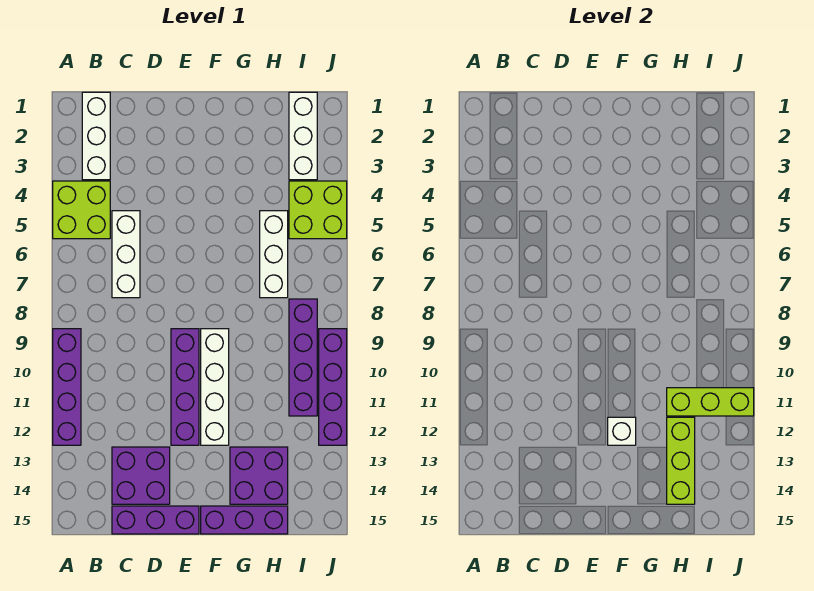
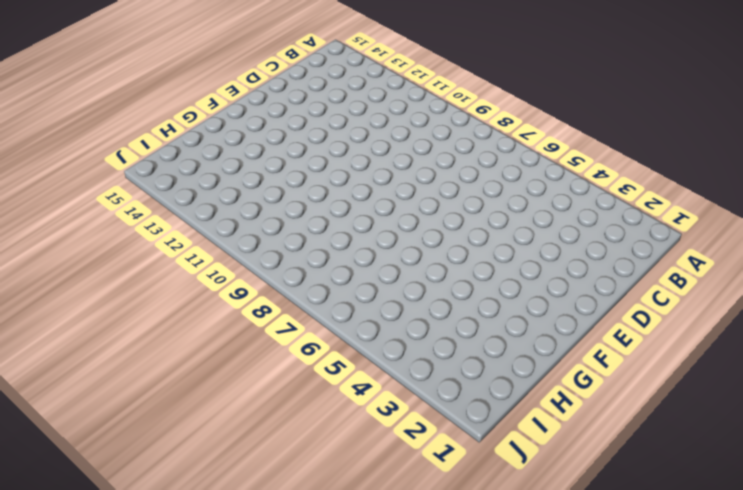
none -> lime 2x2 brick [53,181,110,239]
none -> purple 1x4 brick [53,329,81,445]
none -> white 1x3 brick [82,92,110,180]

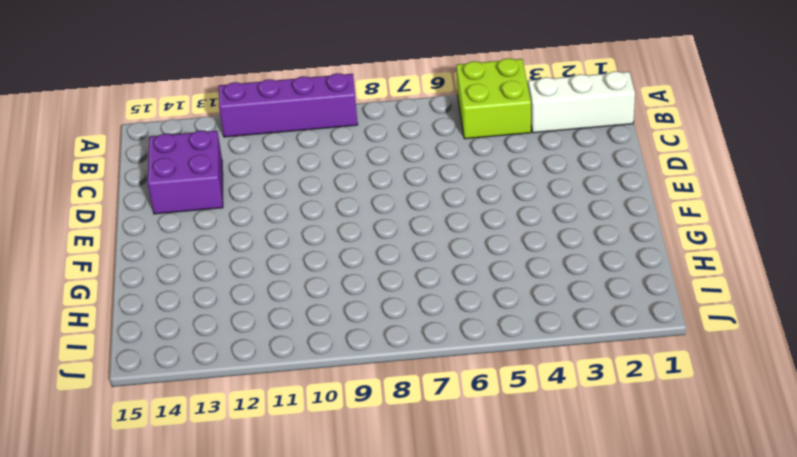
none -> white 1x3 brick [112,211,140,298]
none -> purple 1x3 brick [112,506,199,534]
none -> purple 1x4 brick [171,329,199,445]

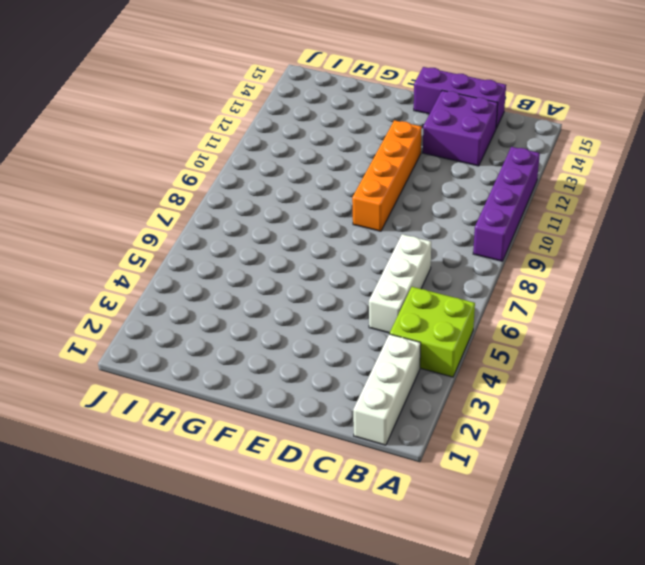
orange 1x4 brick [352,120,422,231] -> purple 1x4 brick [171,329,199,445]
none -> white 1x4 brick [201,329,229,445]
none -> purple 1x3 brick [201,506,288,534]
none -> purple 2x2 brick [230,447,288,504]

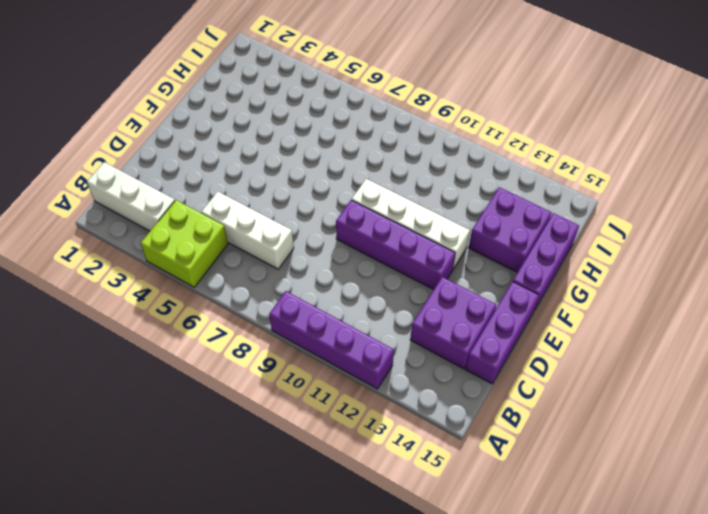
none -> white 1x3 brick [260,211,288,298]
none -> white 1x3 brick [289,92,317,180]
none -> lime 2x2 brick [289,181,347,239]

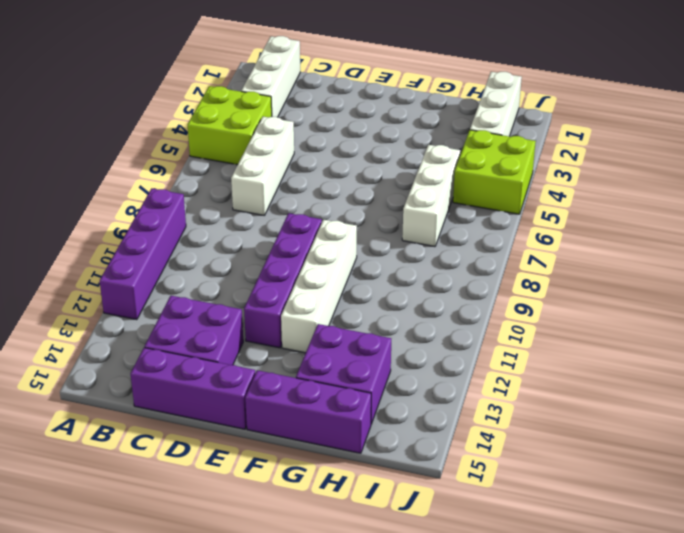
none -> purple 1x4 brick [289,299,317,416]
none -> purple 1x4 brick [319,329,347,445]
none -> white 1x1 brick [608,417,636,445]

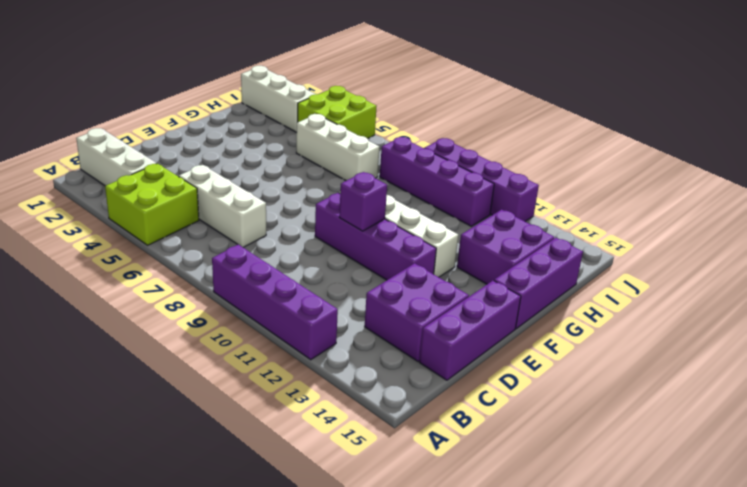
purple 1x1 brick [339,172,387,231] -> none
none -> white 1x1 brick [608,417,636,445]
none -> lime 1x3 brick [667,388,754,416]
none -> lime 1x3 brick [667,417,695,504]

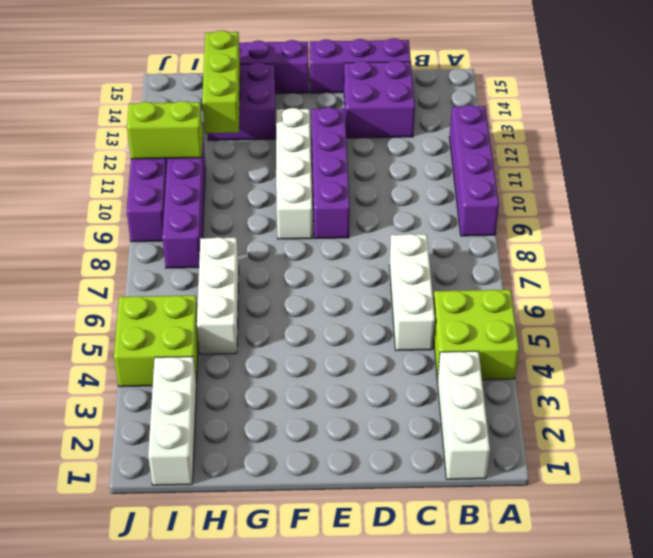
lime 1x2 brick [127,101,203,159] -> lime 1x3 brick [667,388,754,416]
none -> white 1x1 brick [608,417,636,445]

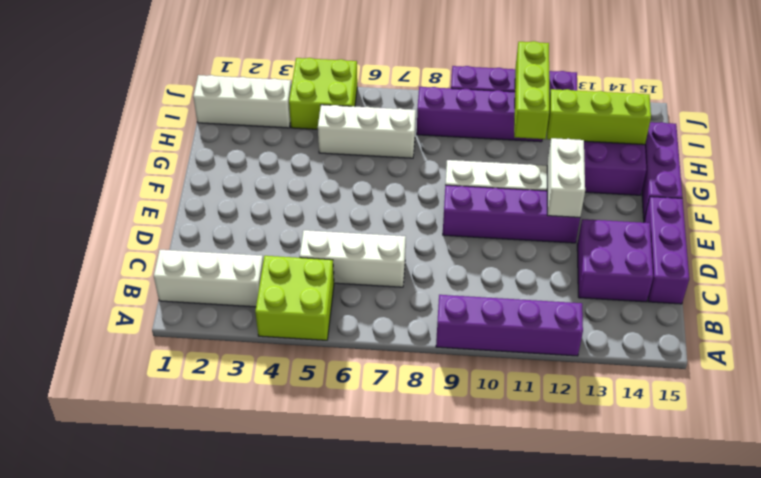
white 1x2 brick [547,138,585,217] -> white 1x1 brick [608,417,636,445]

